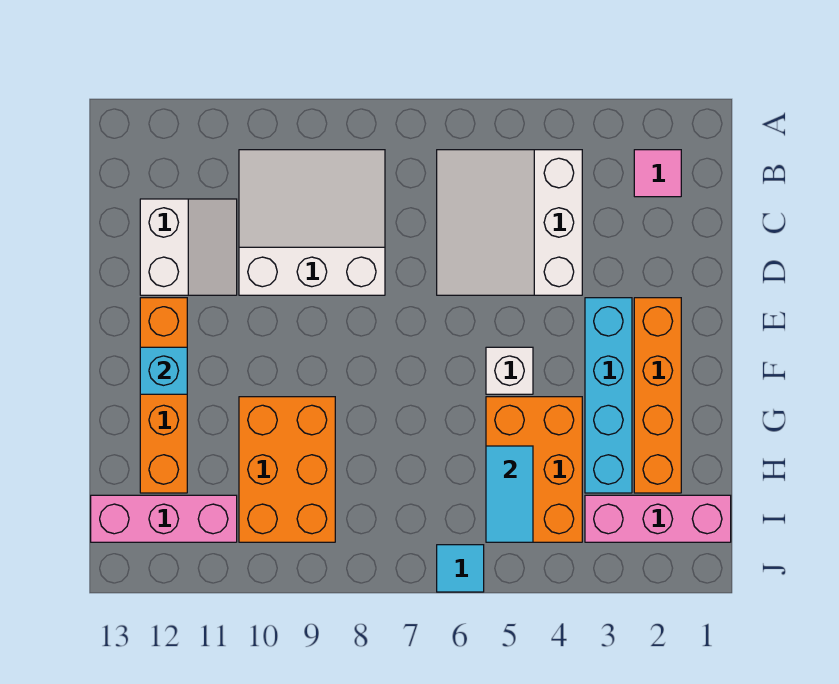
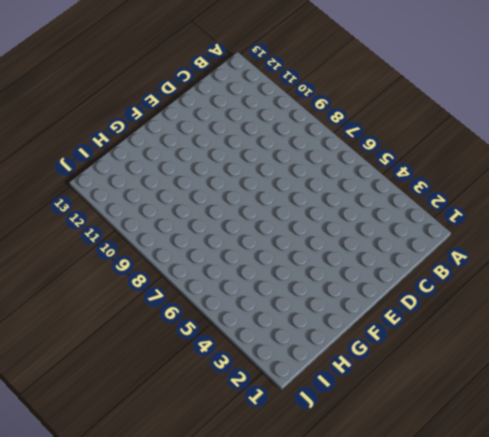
none -> pink 1x1 tile [634,150,681,197]
none -> white 3x3 slope [437,150,582,295]
none -> white 3x3 slope [239,150,385,295]

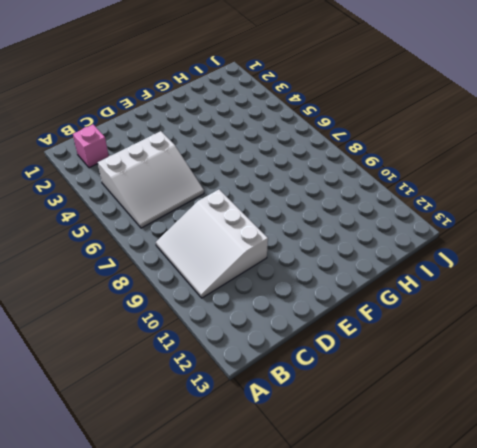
pink 1x1 brick [73,125,109,168] -> pink 1x1 tile [634,150,681,197]
none -> white 2x2 slope [140,199,237,295]
none -> orange 1x4 brick [634,298,681,493]
none -> cyan 1x4 brick [585,298,632,493]

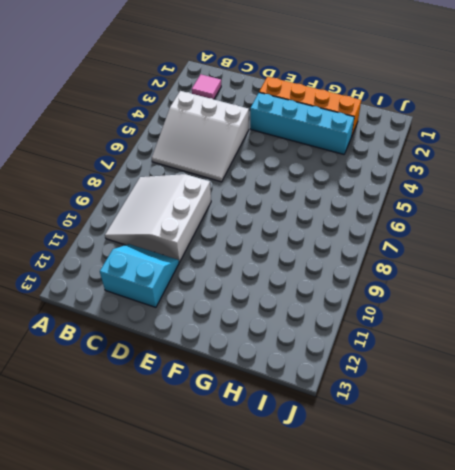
cyan 2x2 slope [100,244,179,307] -> white 2x2 slope [140,199,237,295]
none -> orange 1x4 brick [140,298,187,493]
none -> white 1x1 brick [486,347,533,394]
none -> orange 2x3 brick [486,397,582,542]

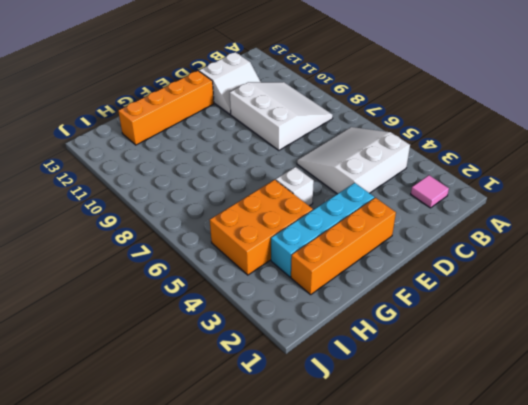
none -> orange 2x3 brick [239,397,335,542]
none -> pink 1x3 brick [585,495,731,542]
none -> pink 1x3 brick [91,495,237,542]

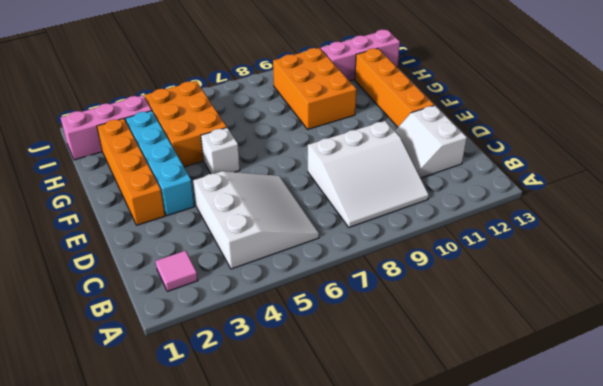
none -> cyan 1x1 tile [437,545,484,592]
none -> cyan 1x1 brick [140,347,187,394]
none -> cyan 1x2 tile [486,446,533,542]

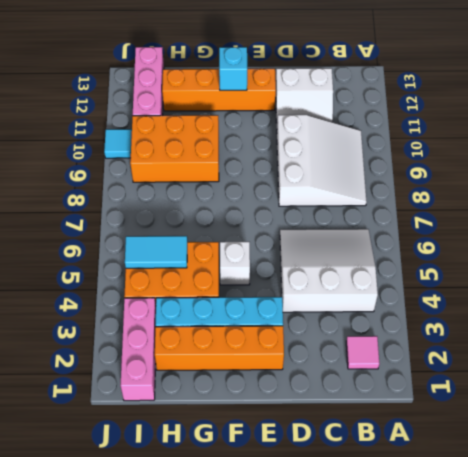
cyan 1x1 tile [104,129,132,158] -> cyan 1x1 tile moved to [437,545,484,592]

